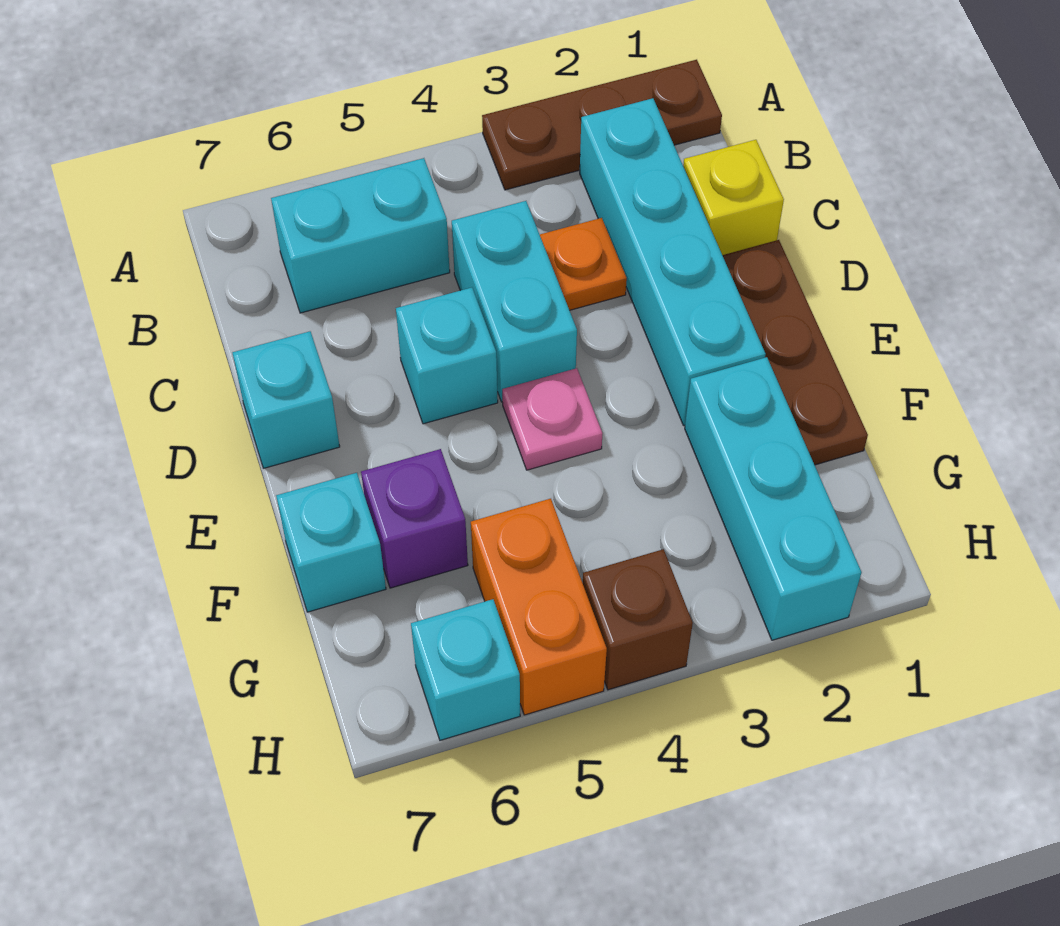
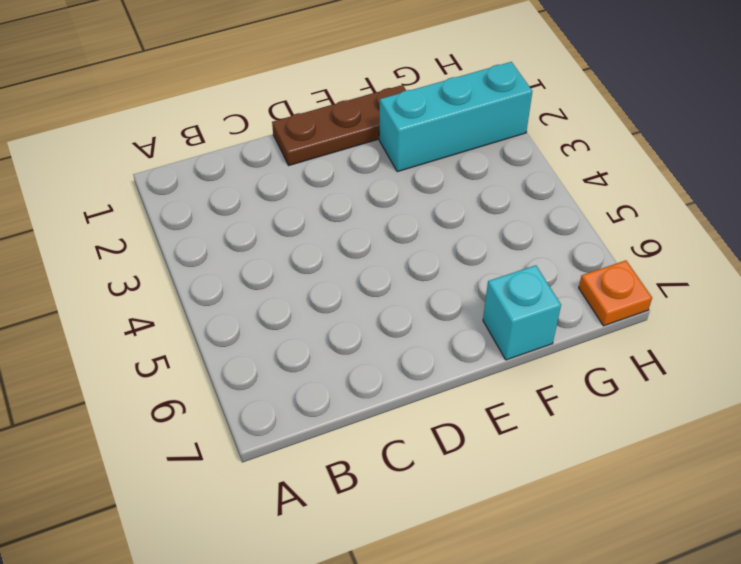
orange 1x1 plate [579,260,652,326] -> orange 1x1 plate moved to [540,218,627,310]
none -> brown 1x3 plate [482,60,722,190]
none -> cyan 1x4 brick [580,98,766,426]
none -> cyan 1x2 brick [271,158,450,313]

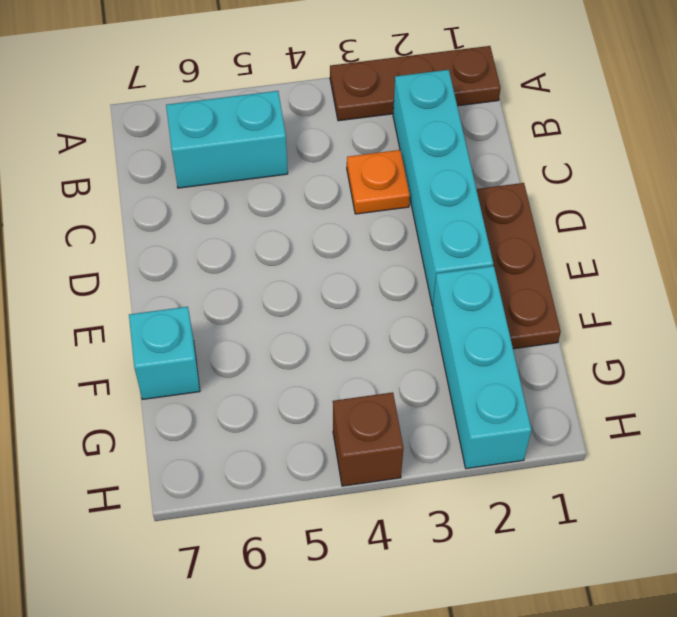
none -> yellow 1x1 brick [683,140,784,255]
none -> cyan 1x2 brick [452,201,577,402]
none -> cyan 1x1 brick [396,288,498,424]

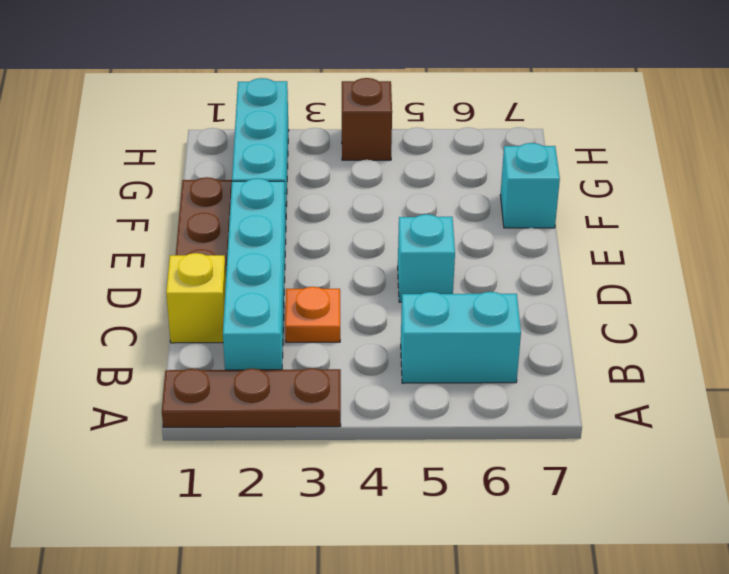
none -> cyan 1x2 brick [452,201,577,402]
none -> cyan 1x1 brick [233,331,340,468]
none -> pink 1x1 plate [502,368,603,470]

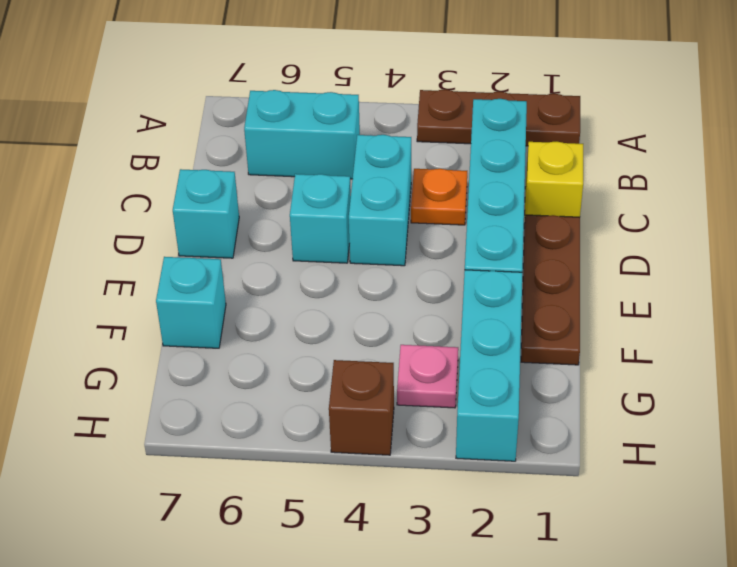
pink 1x1 plate [397,345,458,408] -> pink 1x1 plate moved to [502,368,603,470]
none -> purple 1x1 brick [361,449,468,588]
none -> orange 1x2 brick [471,499,607,715]
none -> cyan 1x1 brick [411,599,520,740]

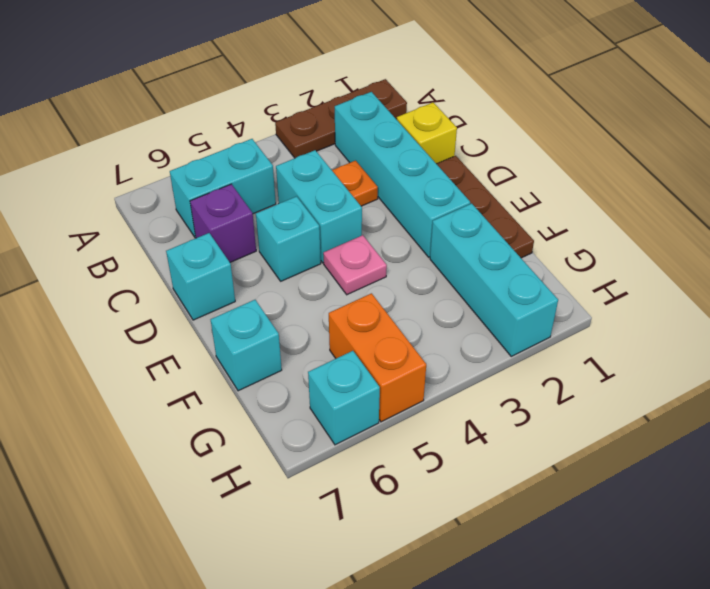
purple 1x1 brick [190,184,256,262] -> purple 1x1 brick moved to [361,449,468,588]
none -> brown 1x1 brick [583,549,693,690]

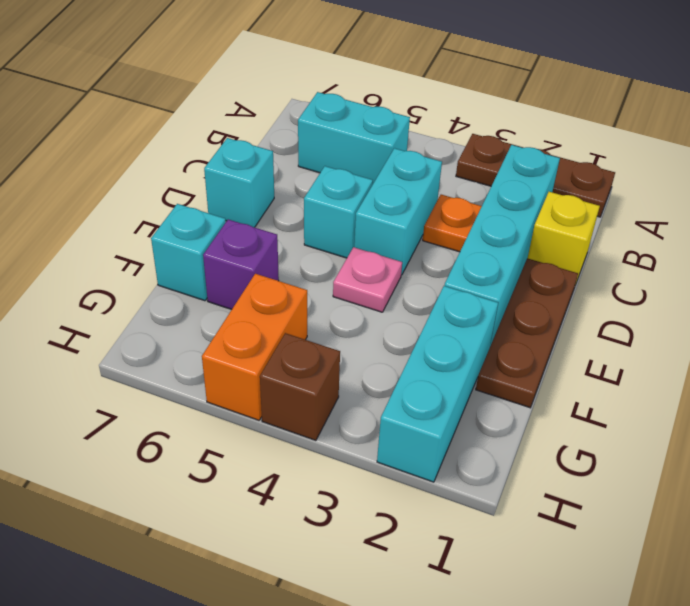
none -> cyan 1x1 brick [411,599,520,740]

